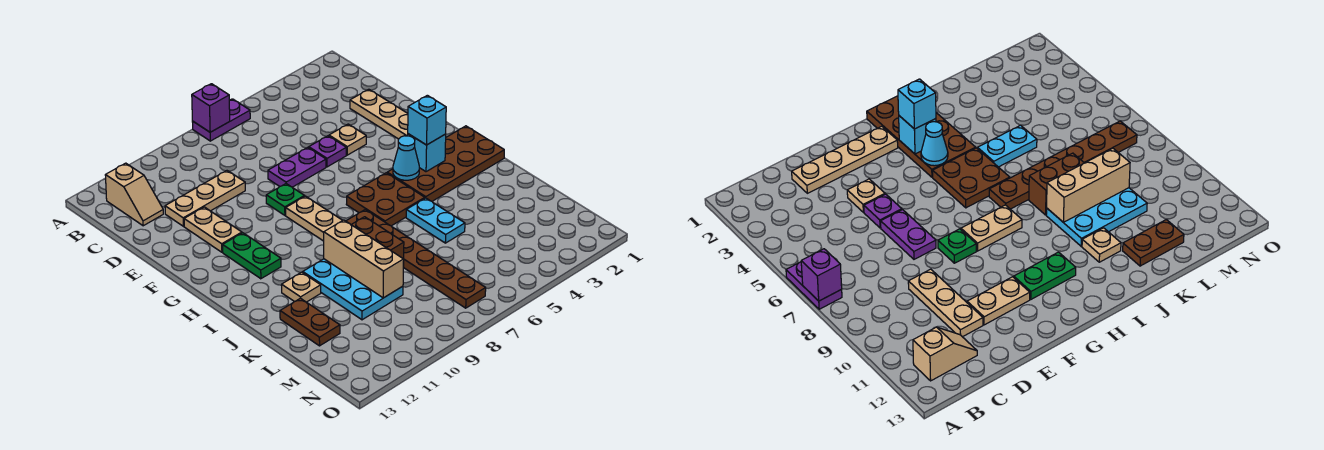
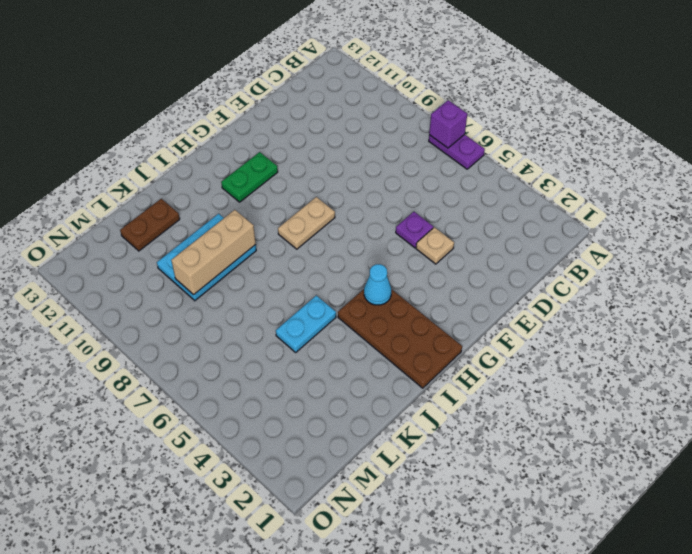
none -> tan 1x2 slope [105,163,163,226]
none -> tan 1x4 plate [350,89,408,139]
none -> tan 1x3 plate [165,171,245,226]

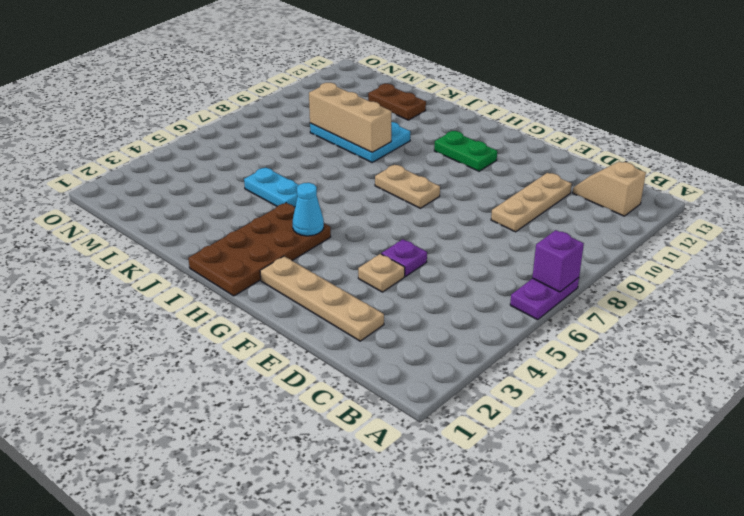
none -> purple 1x2 plate [268,147,326,187]
none -> tan 1x2 plate [184,207,242,252]
none -> green 1x1 plate [266,184,305,215]

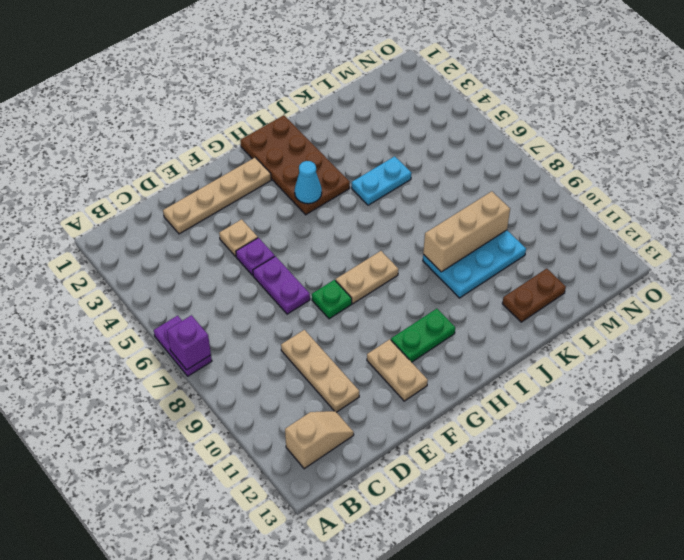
tan 1x2 plate [367,339,428,401] -> tan 1x2 plate turned to [184,207,242,252]
none -> brown 2x2 plate [346,173,425,226]
none -> brown 1x6 plate [346,210,486,308]
none -> brown 1x2 brick [351,217,404,268]

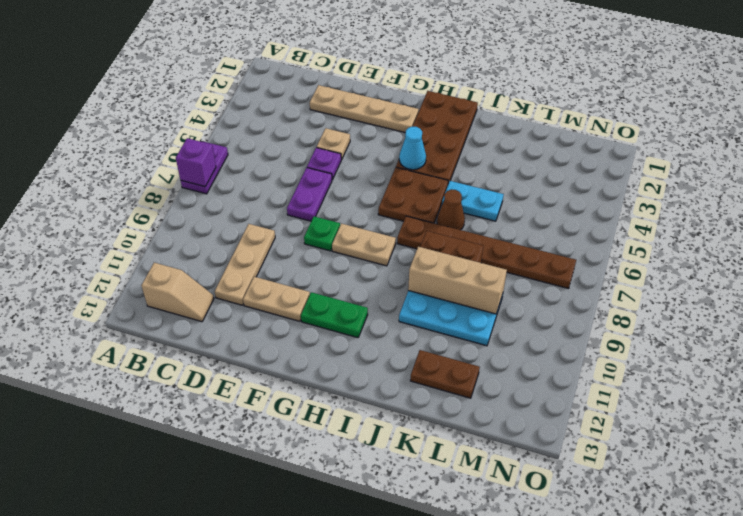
brown 1x1 cone [437,190,465,230] -> none
none -> tan 1x1 plate [282,272,321,302]
none -> cyan 1x1 brick [408,134,446,172]
none -> cyan 1x1 brick [408,95,446,145]

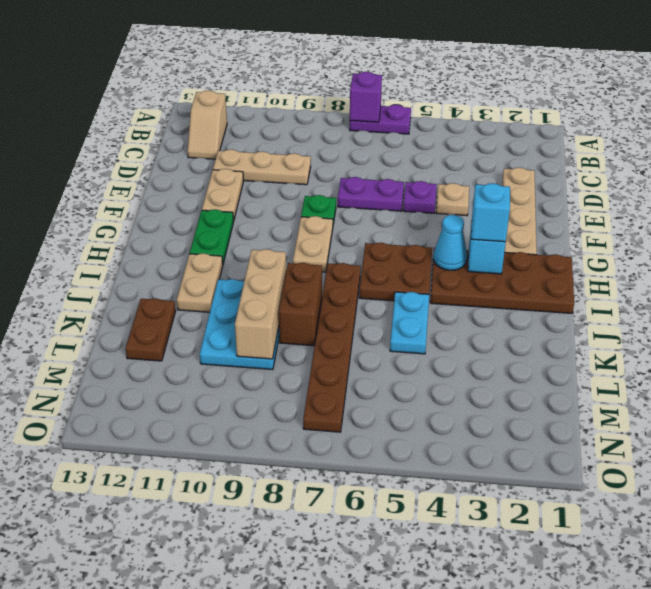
tan 1x2 plate [177,253,223,312] -> tan 1x1 plate [282,272,321,302]

